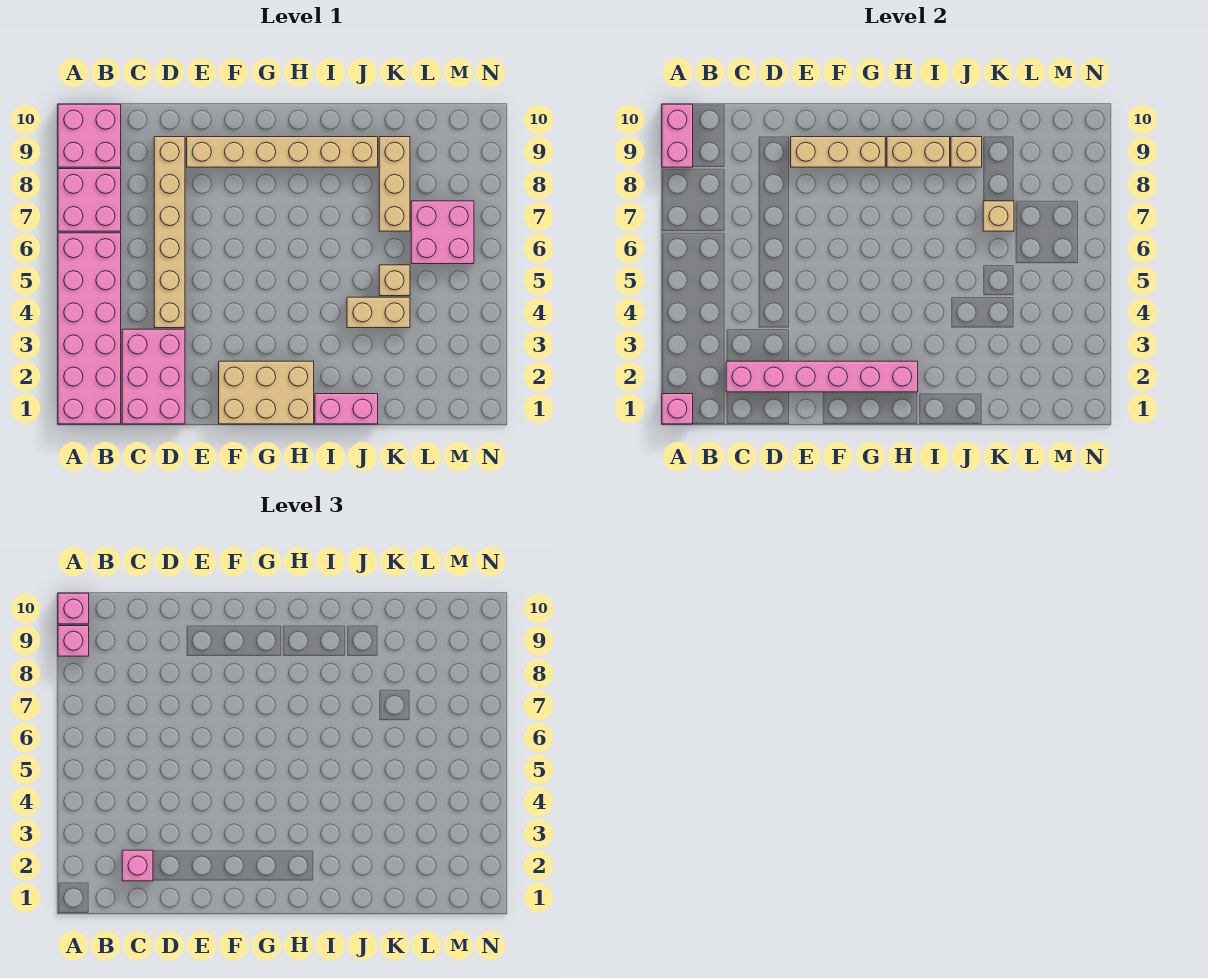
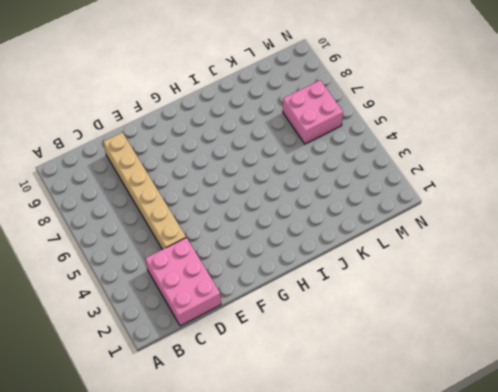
none -> pink 2x6 brick [58,233,121,424]
none -> pink 2x2 brick [58,169,121,231]
none -> pink 2x2 brick [58,104,121,167]

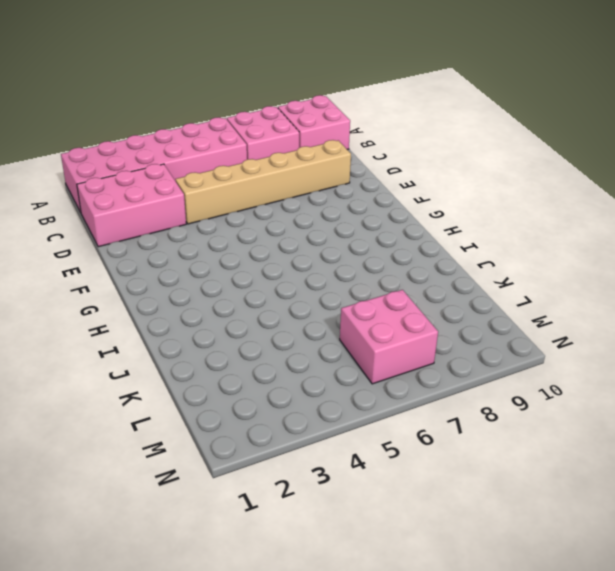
none -> tan 1x6 brick [187,137,378,167]
none -> tan 2x3 brick [219,361,314,424]
none -> pink 1x2 brick [315,394,378,424]

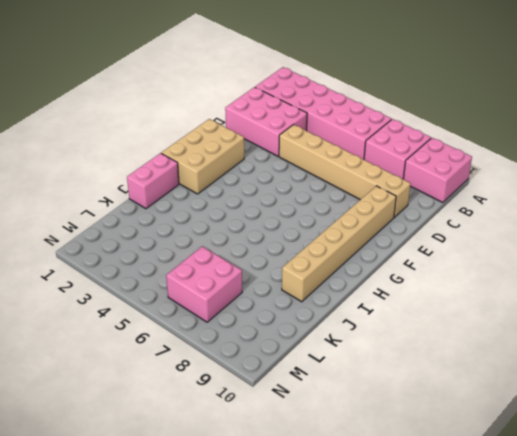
none -> tan 1x2 brick [347,297,410,328]
none -> tan 1x1 brick [379,265,410,296]
none -> tan 1x3 brick [379,137,410,231]

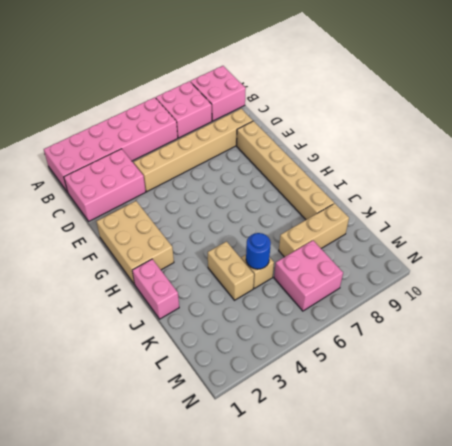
blue 1x1 round brick [246,233,271,269] -> none
none -> pink 1x1 brick [662,394,693,424]
none -> pink 1x2 brick [662,104,693,167]
none -> pink 1x6 brick [726,361,918,392]

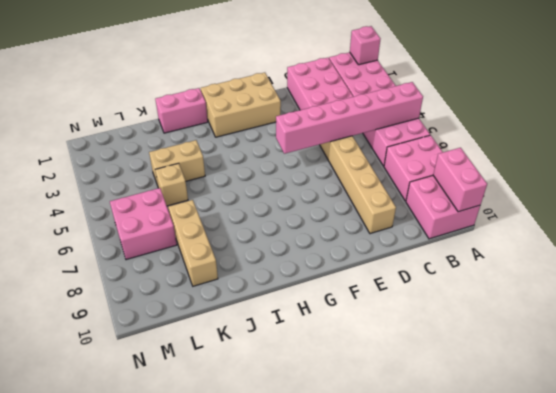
pink 1x6 brick [276,82,423,154] -> pink 1x6 brick moved to [726,361,918,392]
none -> tan 1x6 brick [187,137,378,167]
none -> tan 1x3 brick [791,137,885,167]
none -> tan 1x2 brick [887,137,950,167]

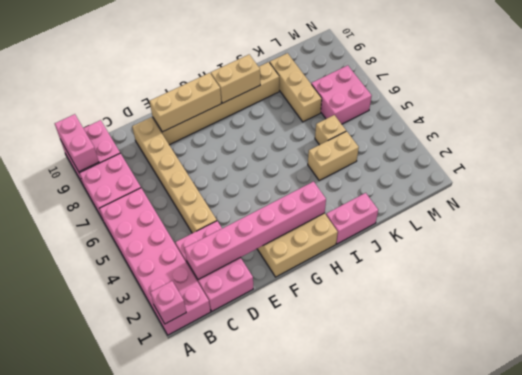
none -> tan 1x1 brick [951,137,982,167]
none -> tan 1x1 brick [983,201,1014,231]
none -> pink 1x1 brick [58,626,89,656]

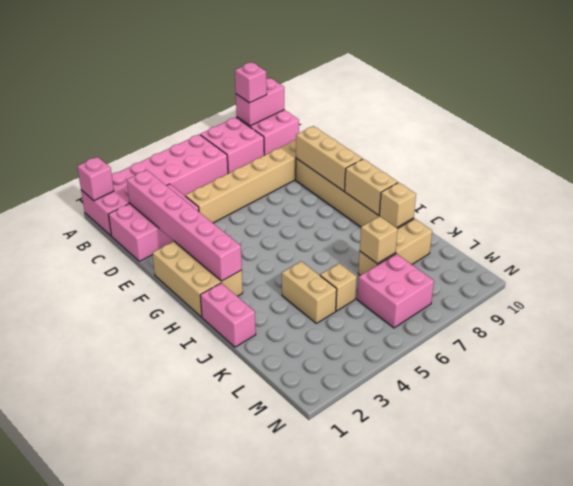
none -> pink 1x1 brick [58,593,89,624]
none -> pink 1x1 brick [122,850,153,881]

